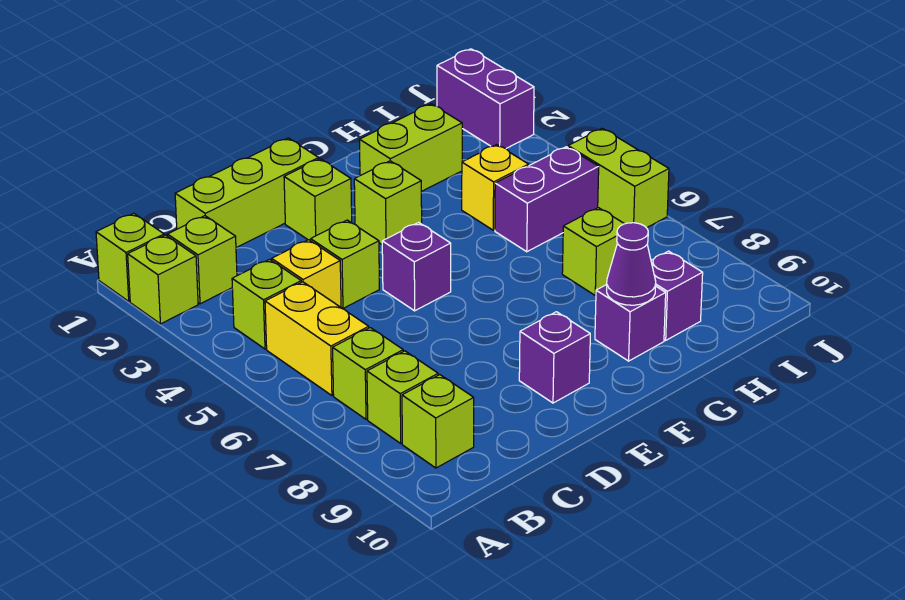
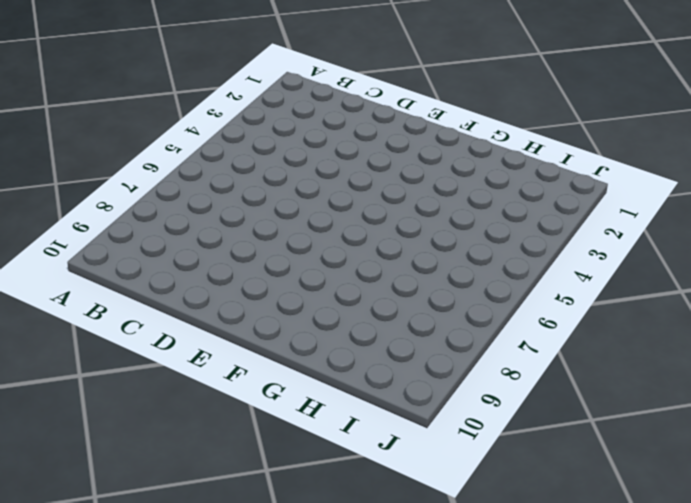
none -> lime 1x1 brick [96,213,164,301]
none -> lime 1x1 brick [128,235,198,324]
none -> lime 1x1 brick [168,216,237,304]

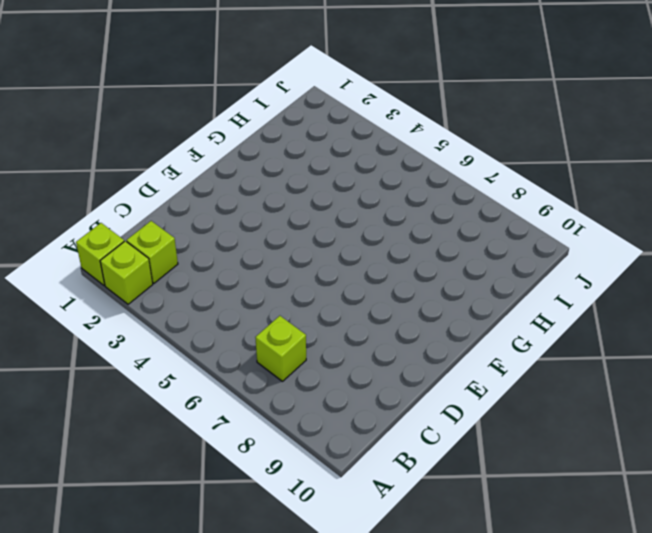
none -> lime 1x1 brick [232,259,301,349]
none -> yellow 1x2 brick [265,282,369,396]
none -> lime 1x1 brick [367,351,438,443]

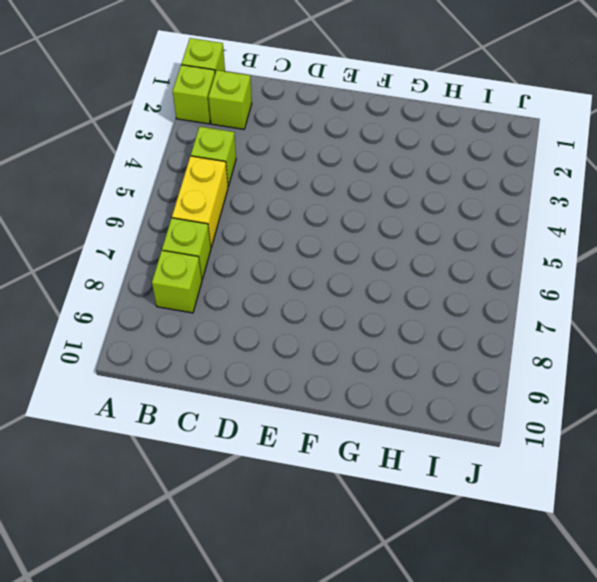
none -> lime 1x1 brick [402,375,474,468]
none -> lime 1x3 brick [175,138,319,248]
none -> yellow 1x1 brick [272,240,341,307]

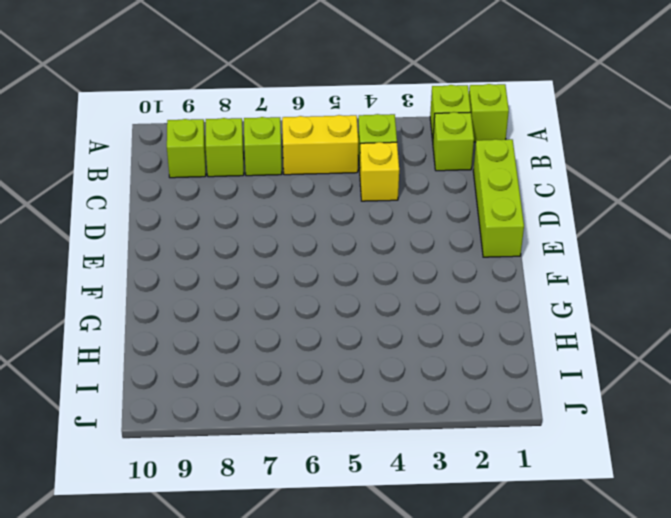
none -> lime 1x1 brick [311,220,379,308]
none -> lime 1x1 brick [284,159,352,241]
none -> purple 1x1 brick [382,222,451,311]

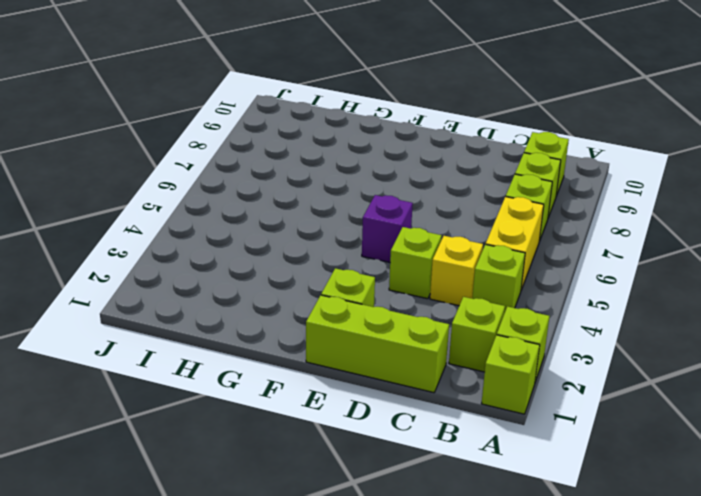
none -> purple 1x1 brick [519,312,590,403]
none -> lime 1x1 brick [354,161,422,244]
none -> lime 1x2 brick [359,104,462,192]

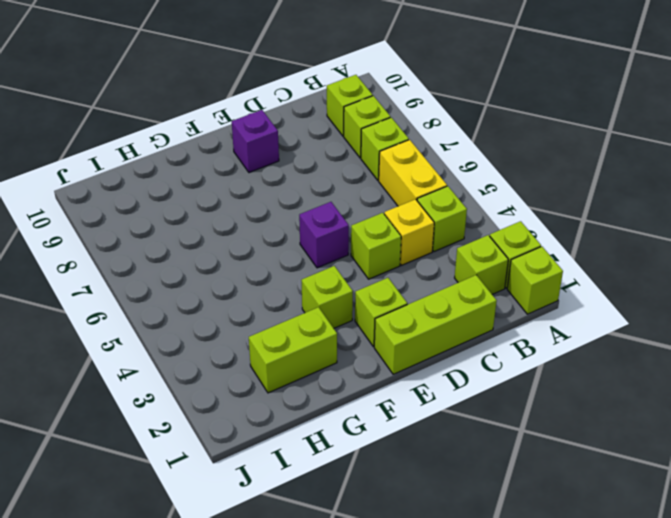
none -> purple 1x1 brick [595,285,666,361]
none -> yellow 1x1 brick [462,145,529,230]
none -> purple 1x2 brick [495,147,599,252]

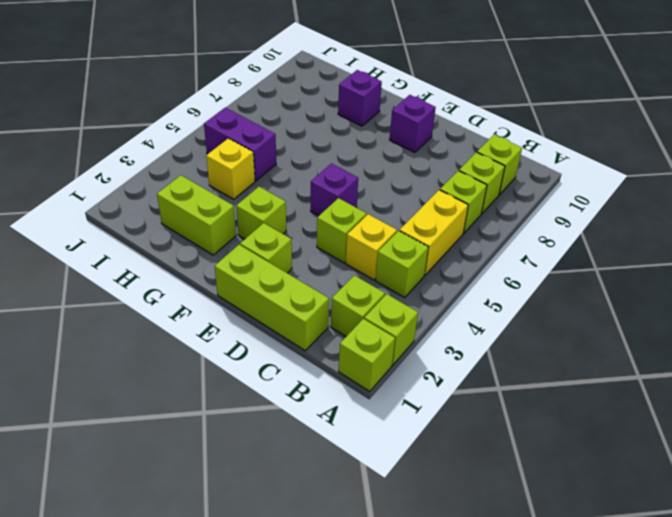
none -> lime 1x1 brick [562,208,624,295]
none -> purple 1x1 brick [651,251,703,340]
none -> purple 1x2 brick [437,49,534,148]

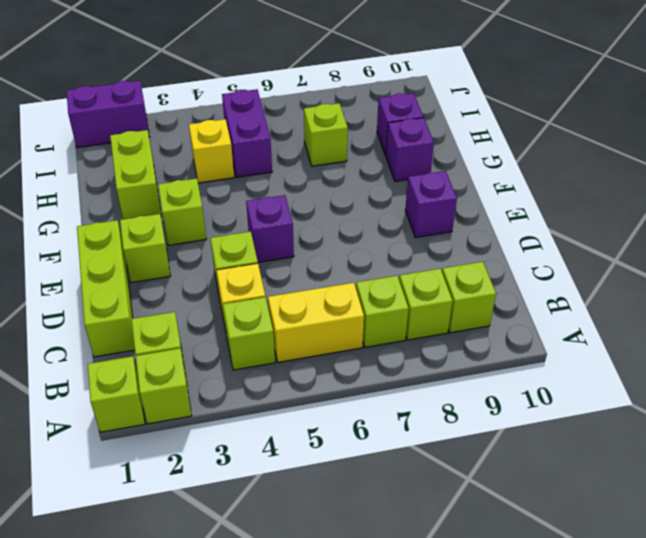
none -> lime 1x2 brick [568,128,669,228]
none -> purple 1x1 cone [607,223,656,305]

